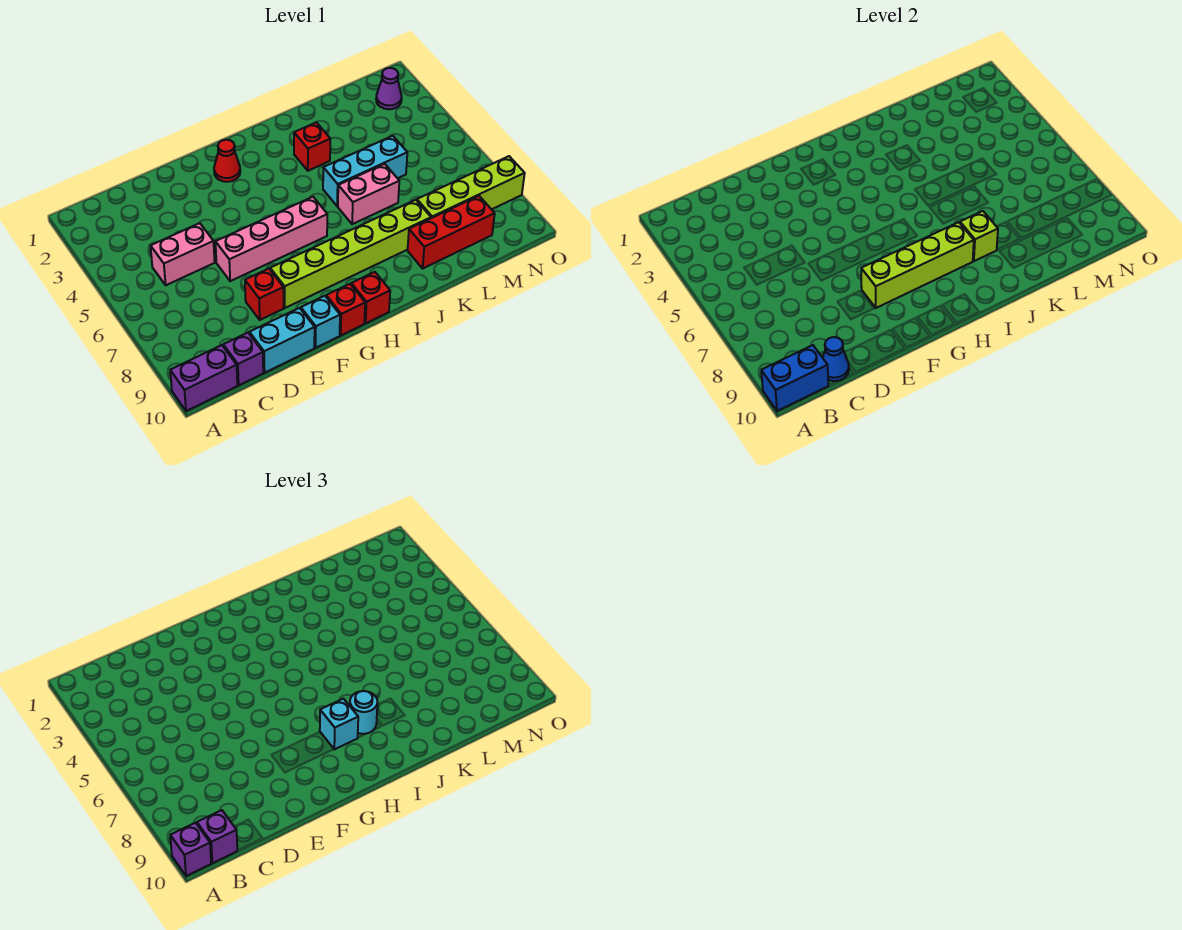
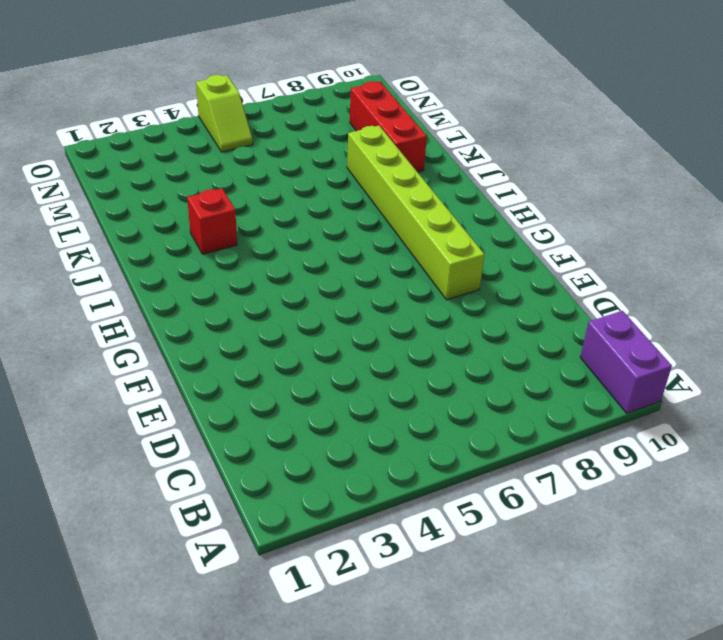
lime 1x2 slope [196,75,253,152] -> none
none -> pink 1x2 brick [151,223,215,285]
none -> purple 1x1 brick [223,333,263,385]
none -> cyan 1x2 brick [249,308,315,373]

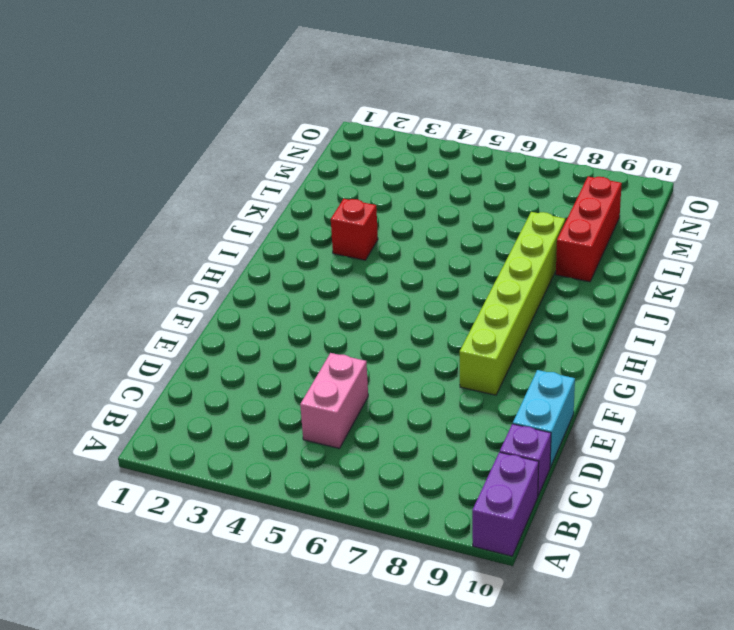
none -> pink 1x4 brick [216,197,327,281]
none -> red 1x1 brick [245,269,284,320]
none -> cyan 1x1 brick [301,296,340,348]

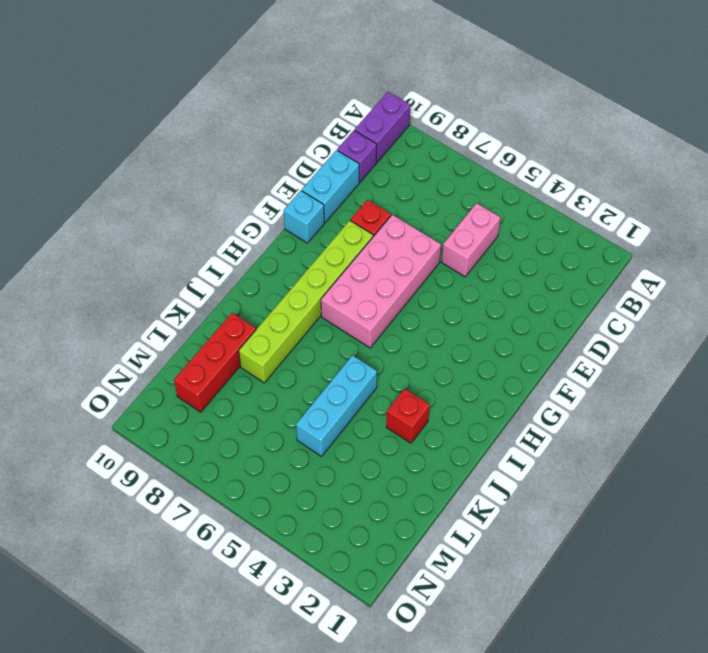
pink 2x4 brick [321,215,441,348] -> pink 1x4 brick [216,197,327,281]
none -> red 1x1 cone [214,140,240,182]
none -> red 1x1 brick [326,284,365,335]
none -> red 1x1 brick [351,272,390,323]

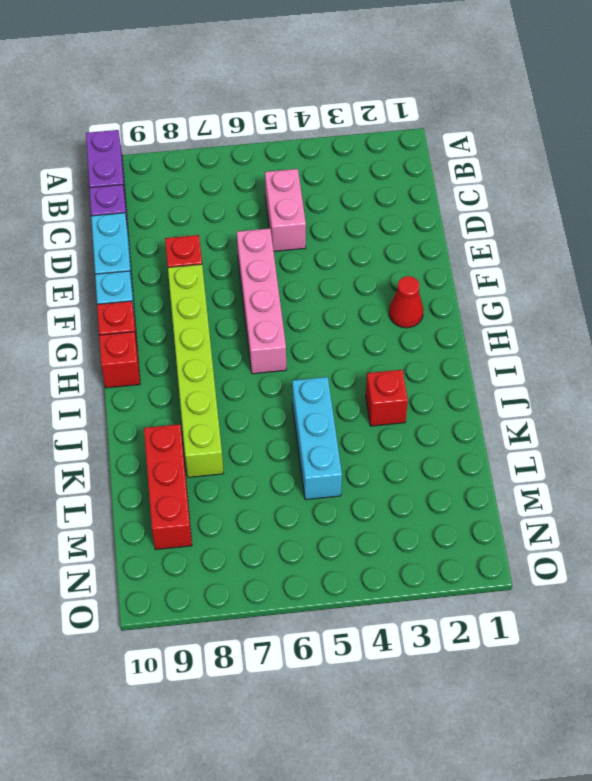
none -> pink 1x2 brick [338,164,399,224]
none -> lime 1x4 brick [417,156,525,218]
none -> purple 1x1 cone [376,68,402,109]

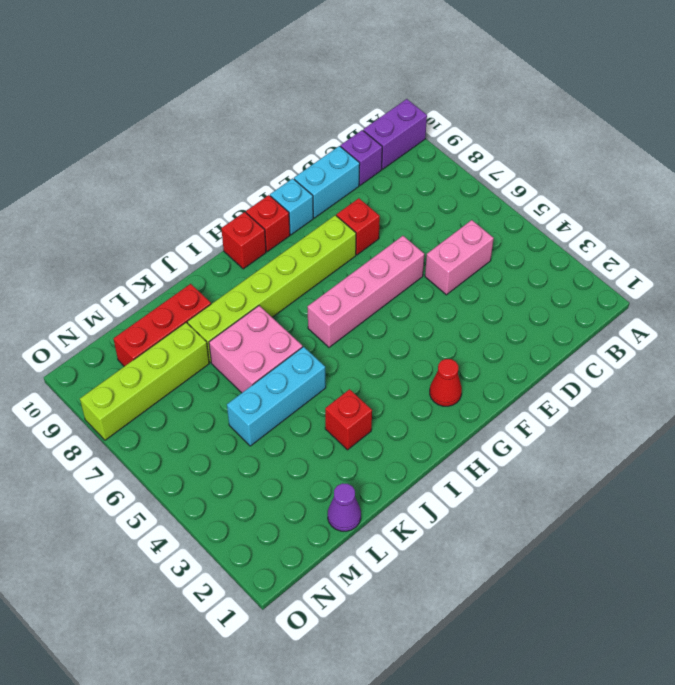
pink 2x2 brick [209,306,303,393] -> pink 1x2 brick [338,164,399,224]
purple 1x1 cone [328,483,361,531] -> purple 1x1 cone moved to [376,68,402,109]
none -> blue 1x2 brick [761,345,828,411]
none -> blue 1x1 cone [823,337,849,381]
none -> lime 1x4 brick [861,222,974,308]

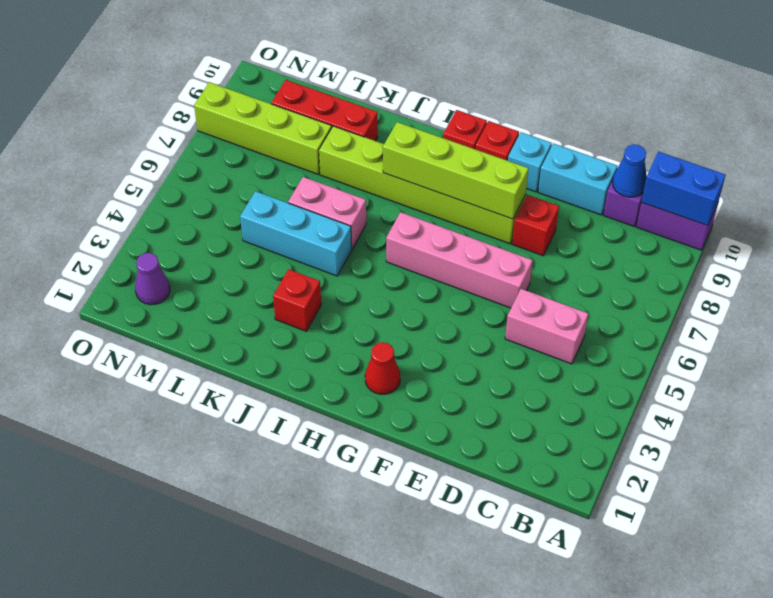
none -> lime 1x1 brick [960,211,998,261]
none -> purple 1x1 brick [170,823,211,876]
none -> purple 1x1 brick [197,810,237,863]

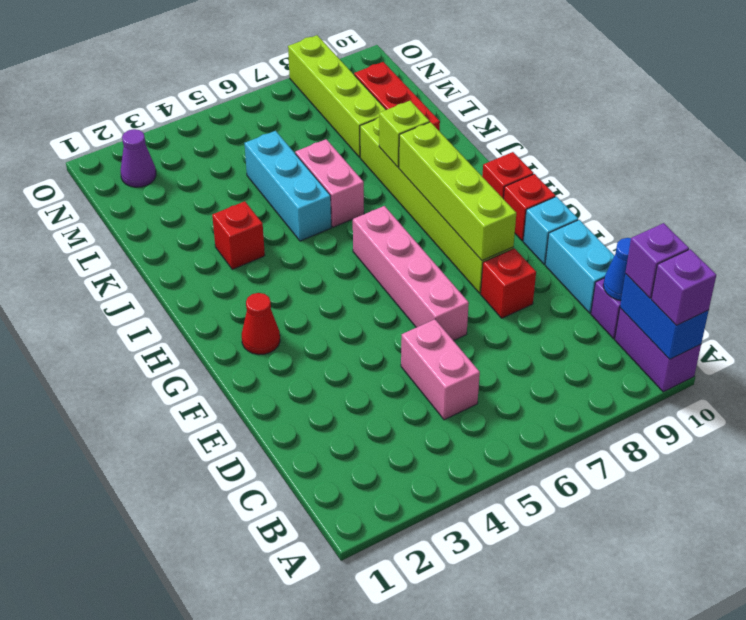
none -> cyan 1x1 brick [320,699,358,749]
none -> cyan 1x1 round brick [350,691,377,734]

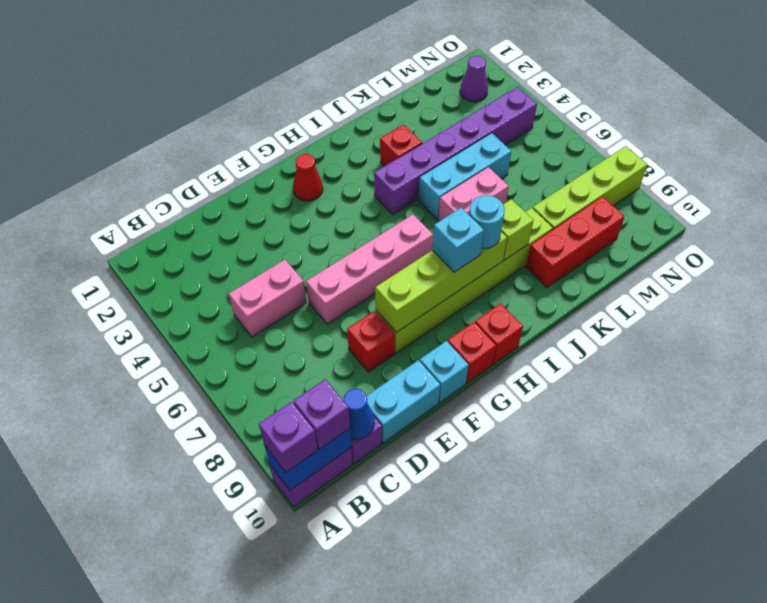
purple 1x6 brick [374,87,537,215] -> none

